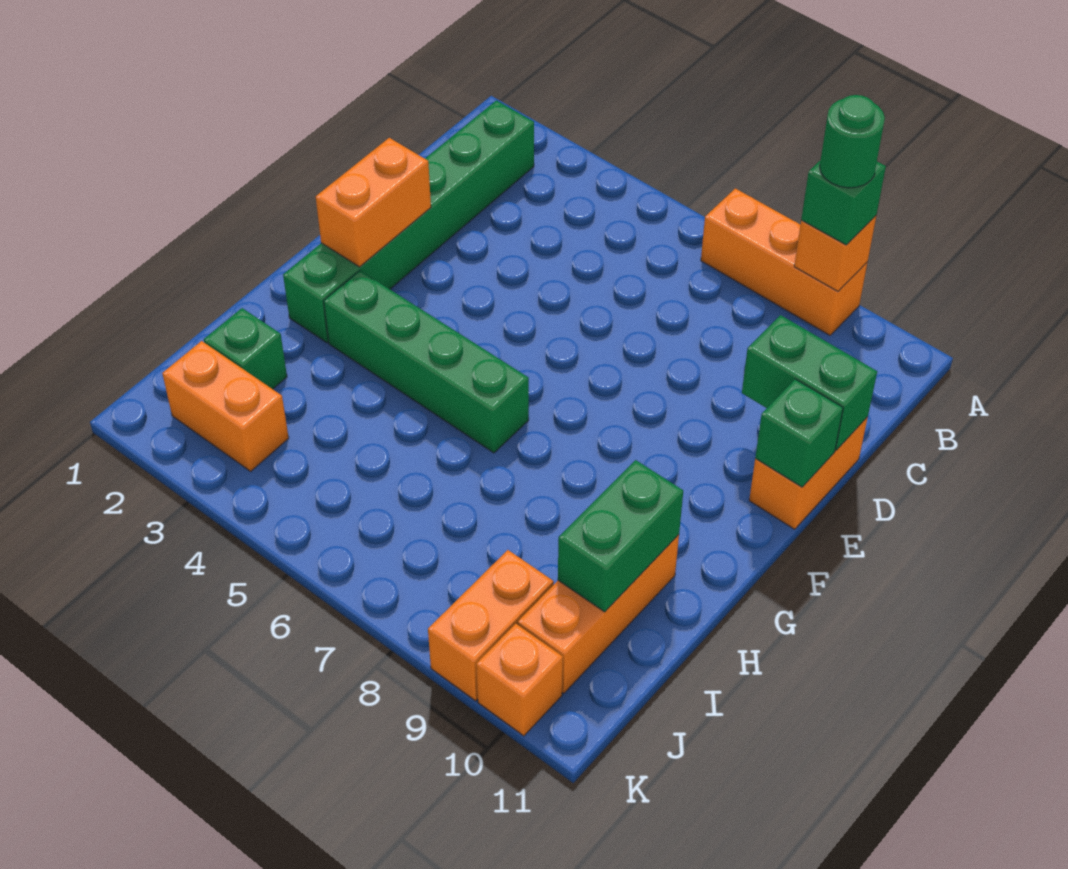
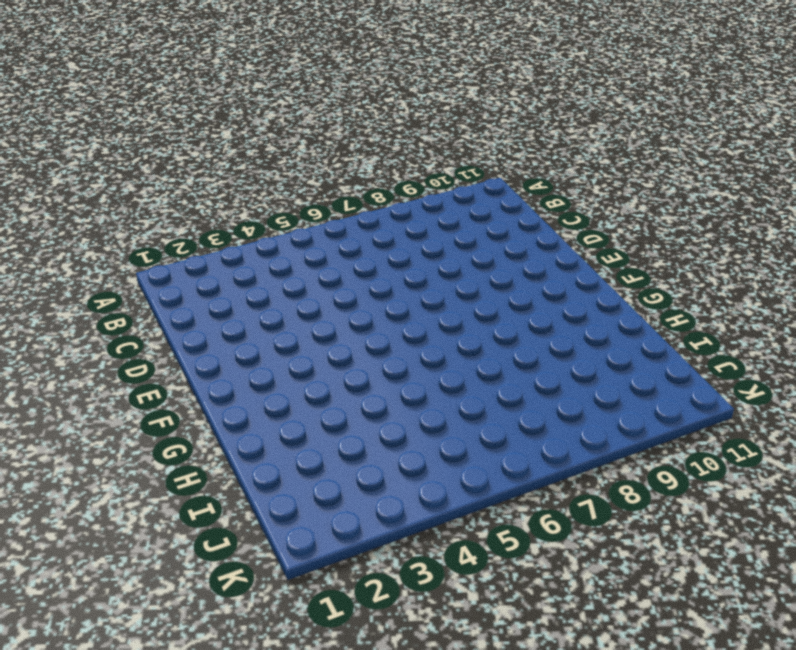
none -> orange 1x3 brick [701,188,868,335]
none -> green 1x6 brick [283,100,534,343]
none -> orange 1x2 brick [749,417,868,529]

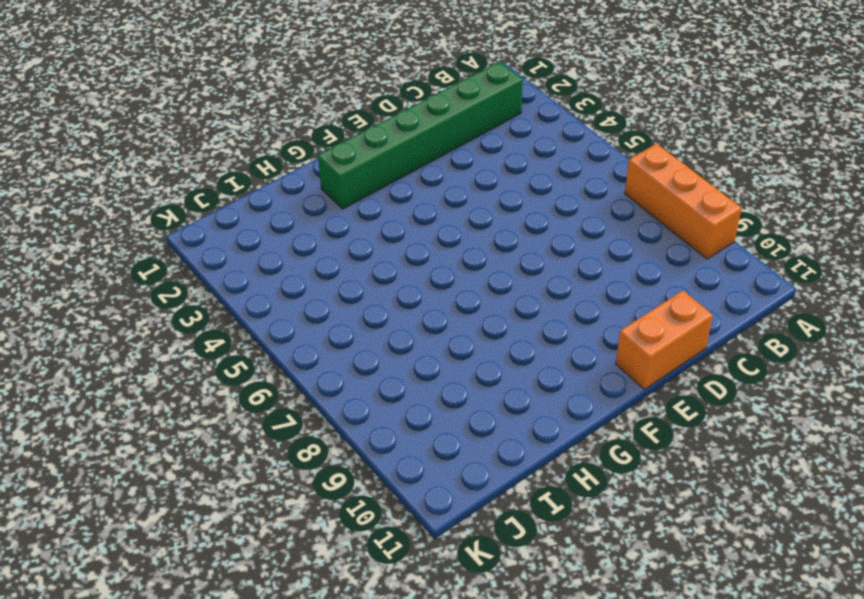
none -> green 1x4 brick [324,271,529,453]
none -> orange 1x3 brick [518,535,679,694]
none -> green 1x1 brick [204,308,287,389]

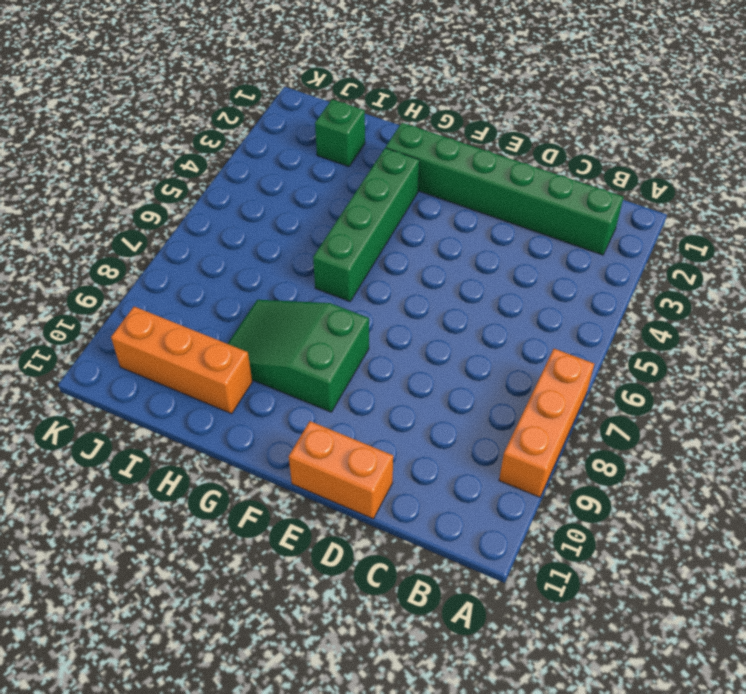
green 2x3 slope [228,300,369,412] -> none
none -> orange 1x2 brick [162,341,289,471]
none -> orange 1x2 brick [428,550,554,701]
none -> orange 1x1 brick [476,624,563,736]

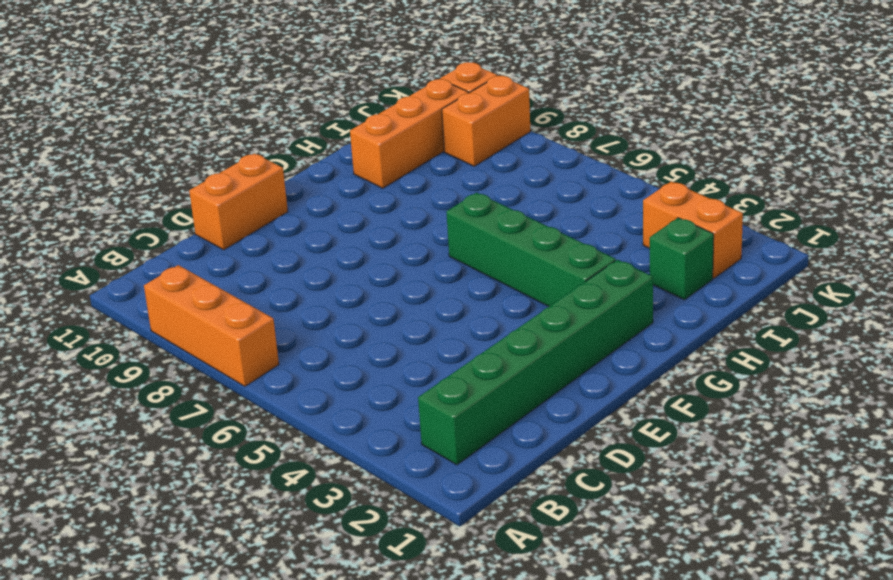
none -> orange 1x1 brick [794,216,876,291]
none -> green 1x2 brick [742,315,877,450]
none -> orange 1x2 brick [316,138,431,267]

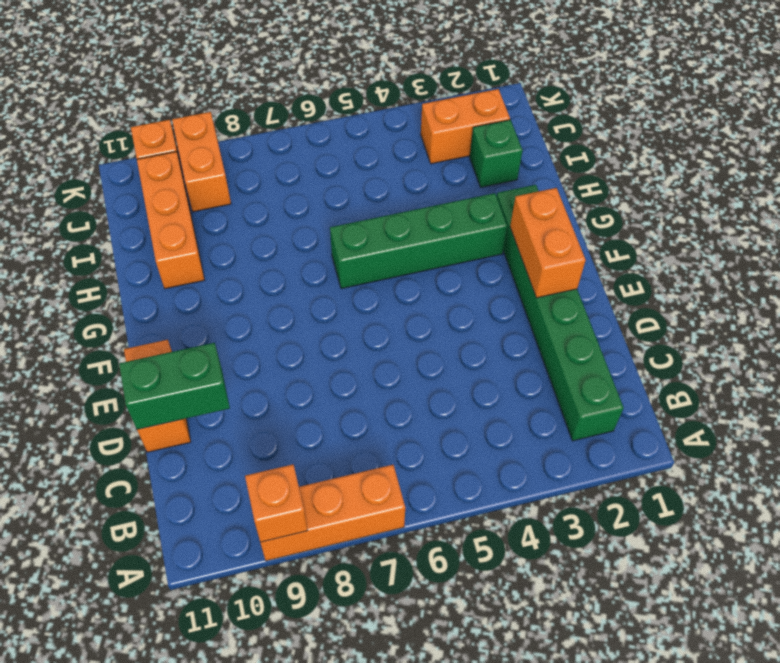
none -> green 1x1 brick [755,379,843,487]
none -> green 1x2 brick [558,460,683,612]
none -> green 1x1 brick [801,161,886,245]

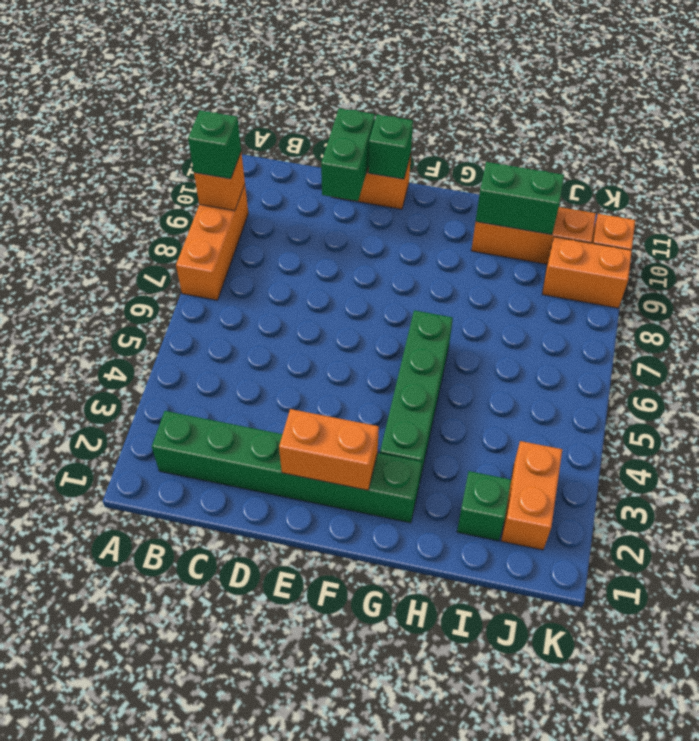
none -> green 1x1 round brick [820,95,885,188]

